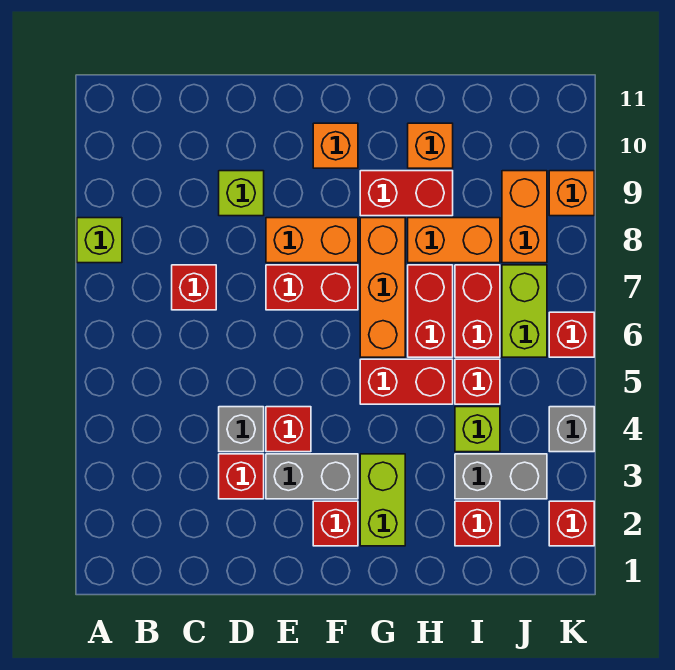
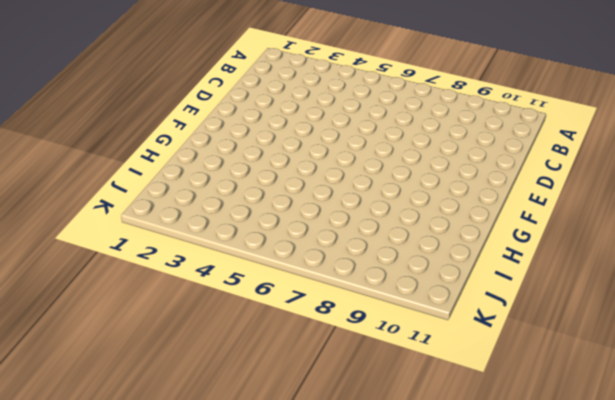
none -> lime 1x1 brick [77,218,122,263]
none -> red 1x1 brick [172,265,216,310]
none -> red 1x1 brick [219,454,264,499]

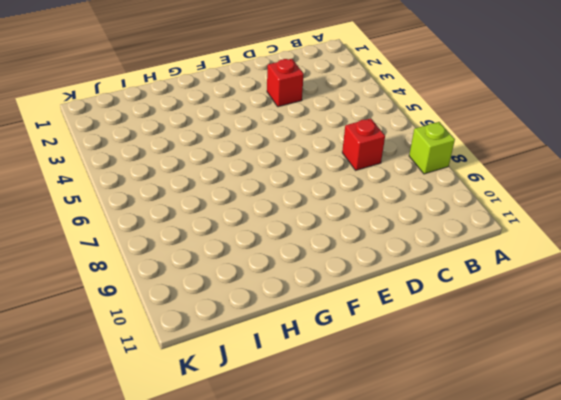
none -> grey 1x1 brick [219,407,264,452]
none -> lime 1x1 brick [219,171,264,216]
none -> grey 1x2 brick [266,454,358,499]

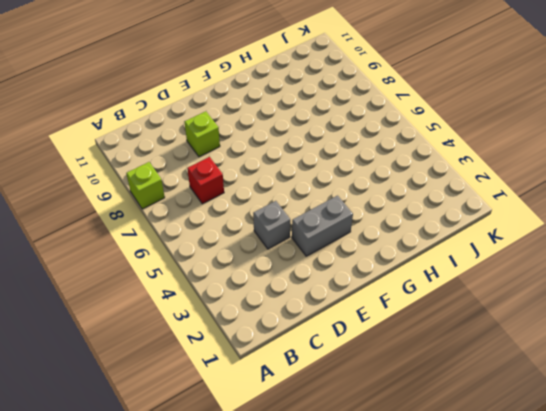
none -> red 1x1 brick [219,454,264,499]
none -> red 1x1 brick [266,407,311,452]
none -> red 1x2 brick [266,265,358,310]

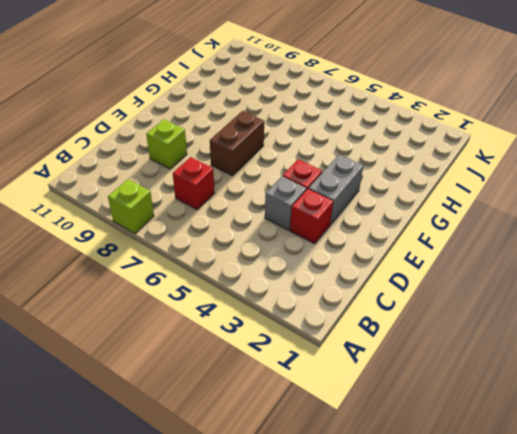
brown 1x2 brick [210,111,264,176] -> red 1x2 brick [266,265,358,310]
none -> orange 1x2 brick [266,218,358,263]
none -> red 1x1 brick [313,501,358,546]
none -> orange 1x1 brick [313,123,358,168]

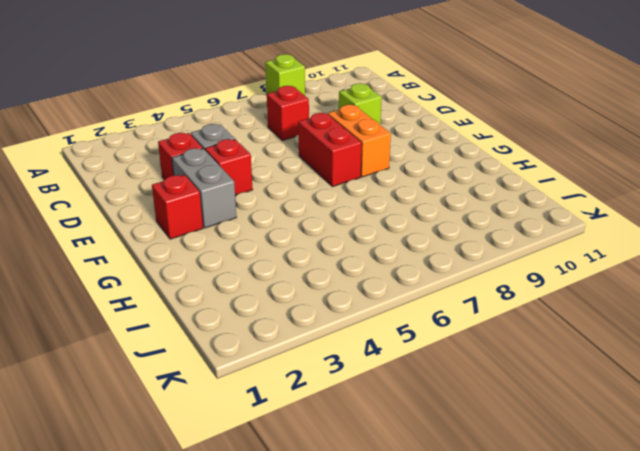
none -> orange 1x1 brick [313,123,358,168]
none -> lime 1x2 brick [360,454,405,546]
none -> red 1x2 brick [360,359,453,404]

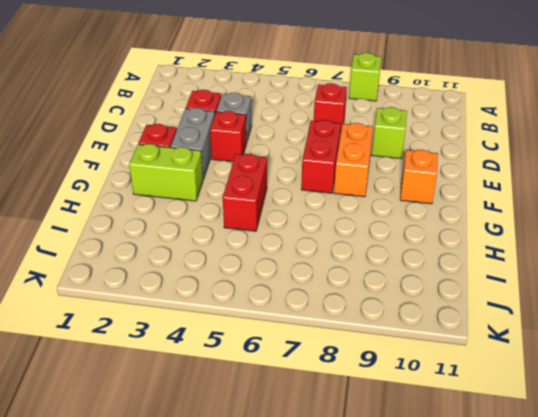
none -> orange 1x3 brick [360,218,405,357]
none -> red 1x2 brick [360,171,453,216]
none -> red 1x2 brick [408,265,453,357]

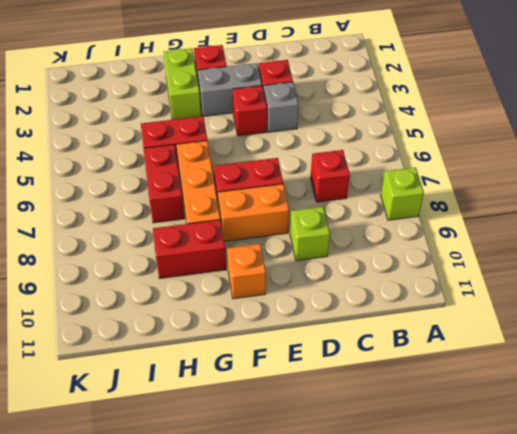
none -> orange 1x2 brick [408,218,500,263]
none -> orange 1x1 brick [408,123,453,168]
none -> red 1x1 brick [455,501,500,546]

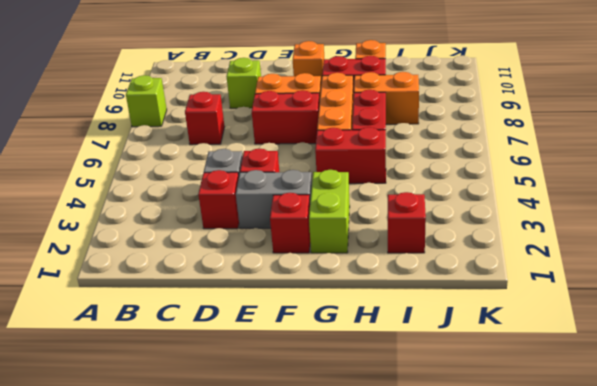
none -> grey 1x2 brick [455,454,547,499]
none -> lime 1x1 brick [455,407,500,452]
none -> red 1x1 brick [455,359,500,404]

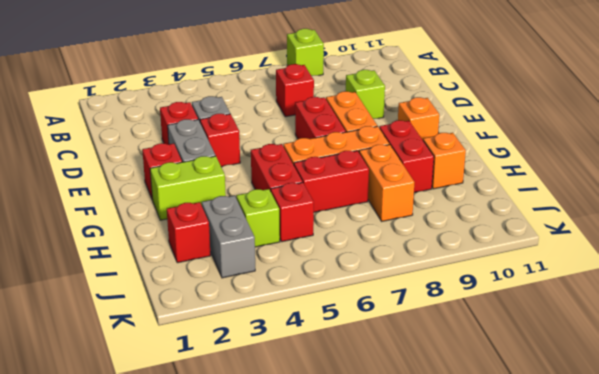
none -> red 1x2 brick [455,265,500,357]
none -> lime 1x2 brick [502,265,547,357]
none -> orange 1x2 brick [502,171,547,263]

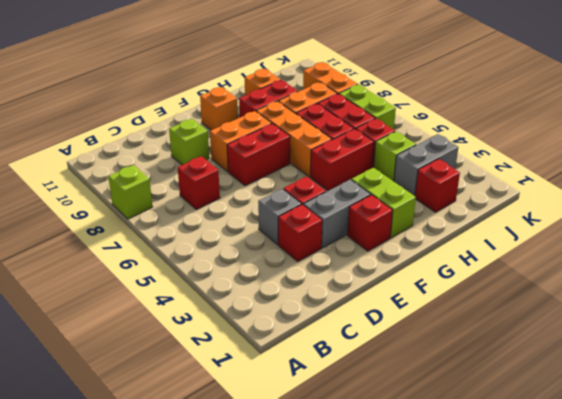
none -> red 1x1 brick [549,501,594,546]
none -> grey 1x1 brick [549,407,594,452]
none -> red 1x1 brick [549,312,594,357]

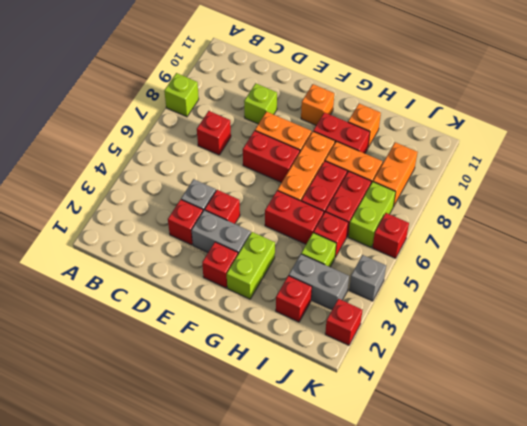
none -> orange 1x1 brick [549,171,594,216]

